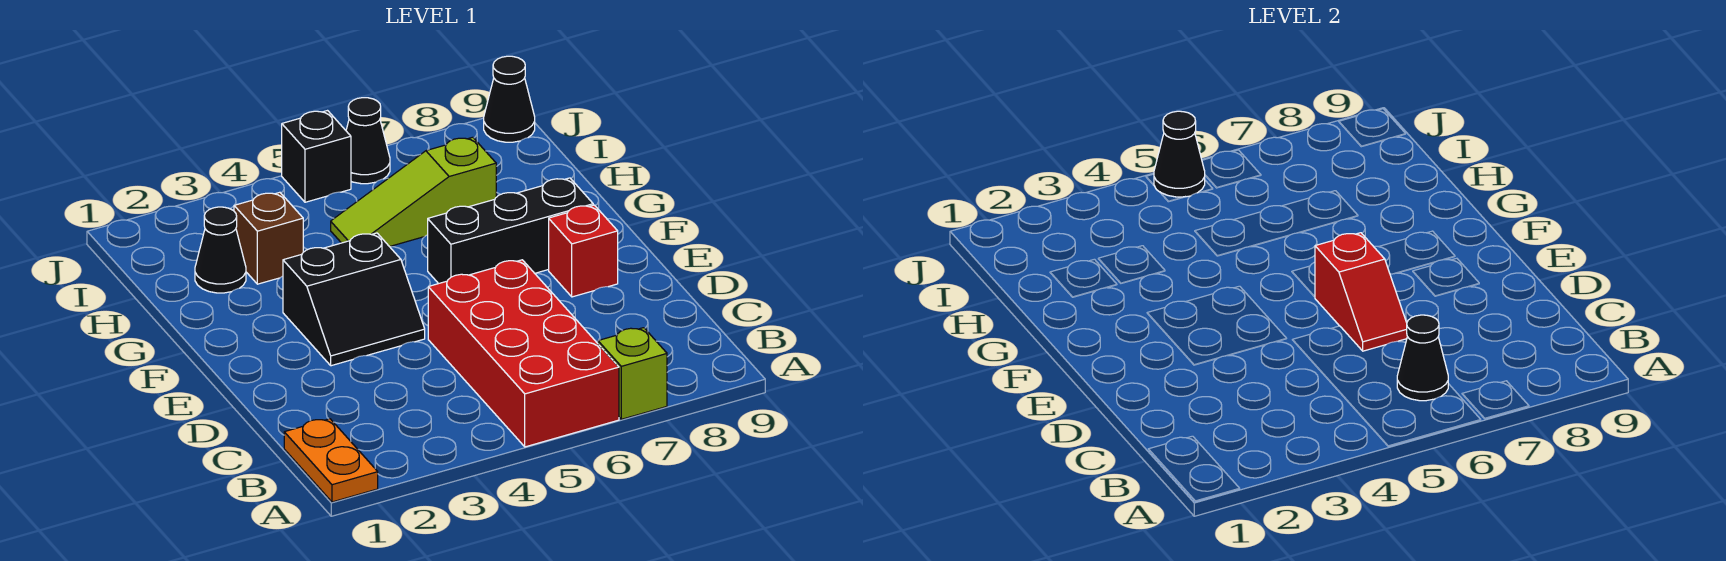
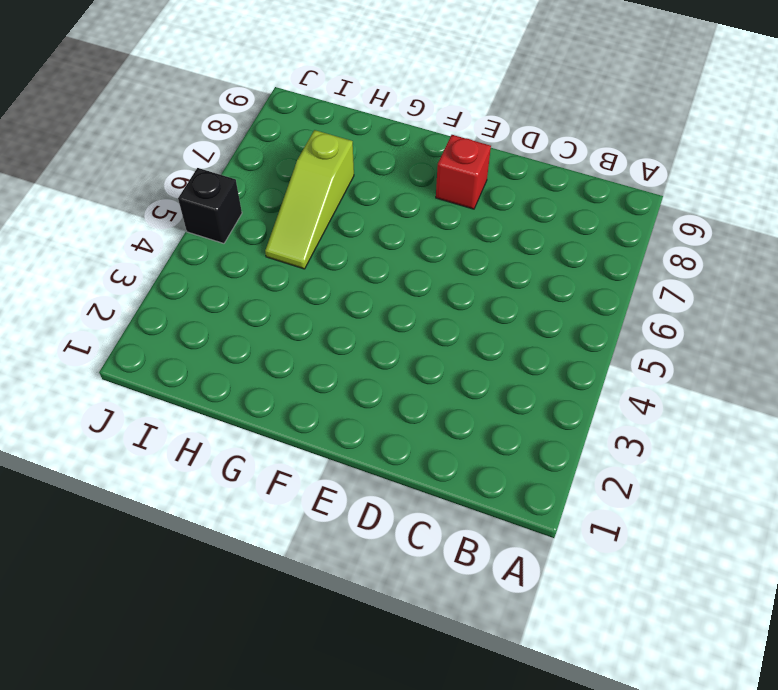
none -> orange 1x2 plate [284,419,378,502]
none -> red 2x4 brick [428,260,619,447]
none -> lime 1x1 brick [598,328,667,419]

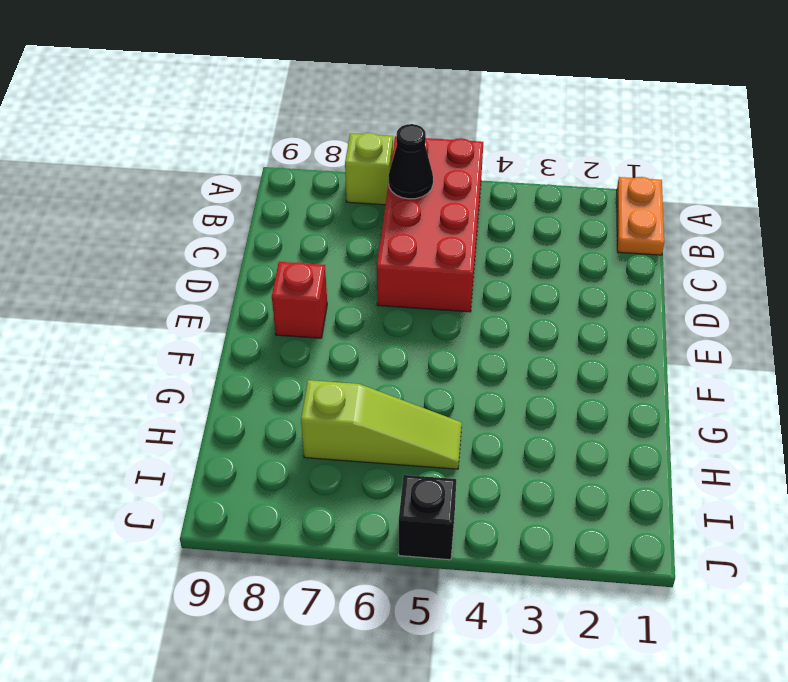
none -> black 2x2 slope [283,233,425,366]
none -> black 1x3 brick [428,178,593,284]
none -> black 1x1 cone [195,207,246,293]

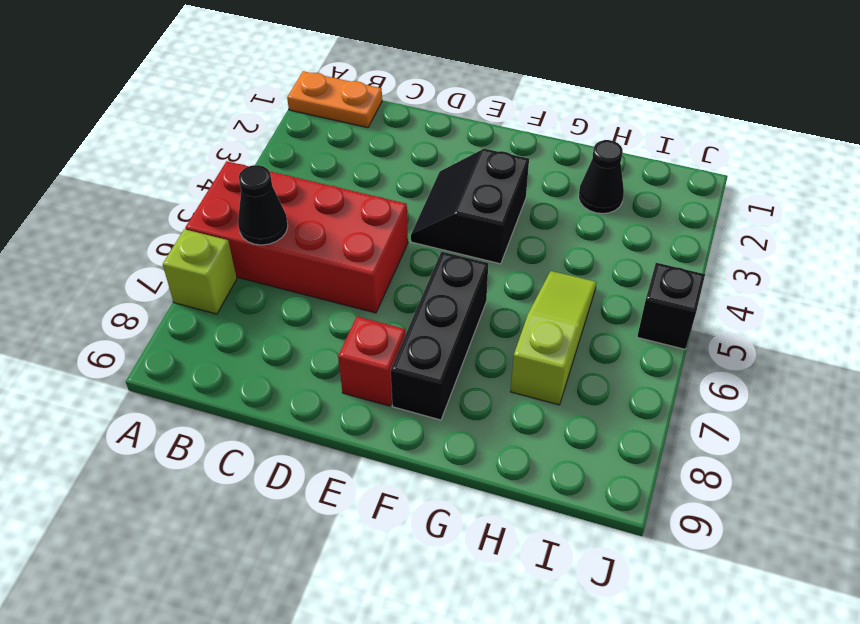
none -> brown 1x1 brick [234,192,303,284]
none -> black 1x1 cone [346,98,390,184]
none -> black 1x1 cone [484,56,535,142]

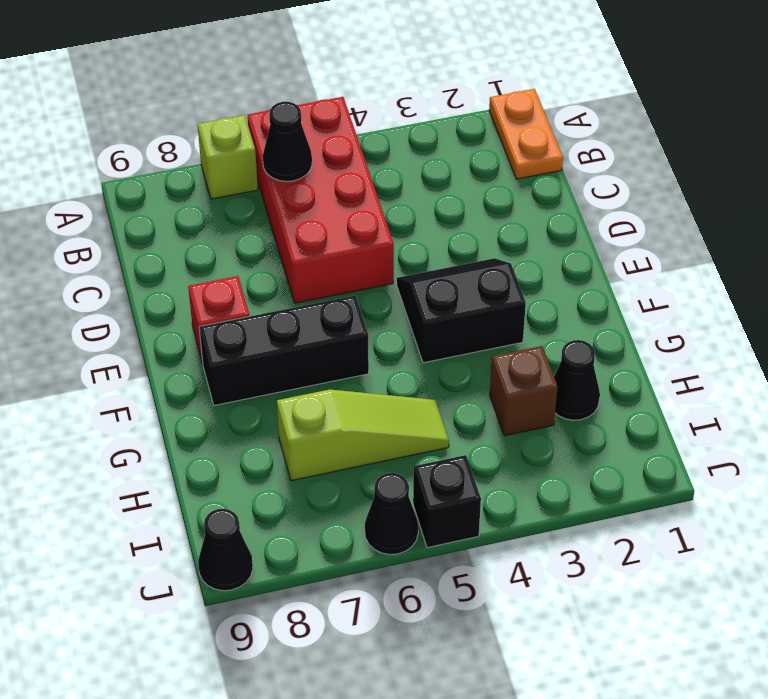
none -> red 1x2 slope [1315,233,1407,351]
none -> black 1x1 cone [1154,111,1205,197]

